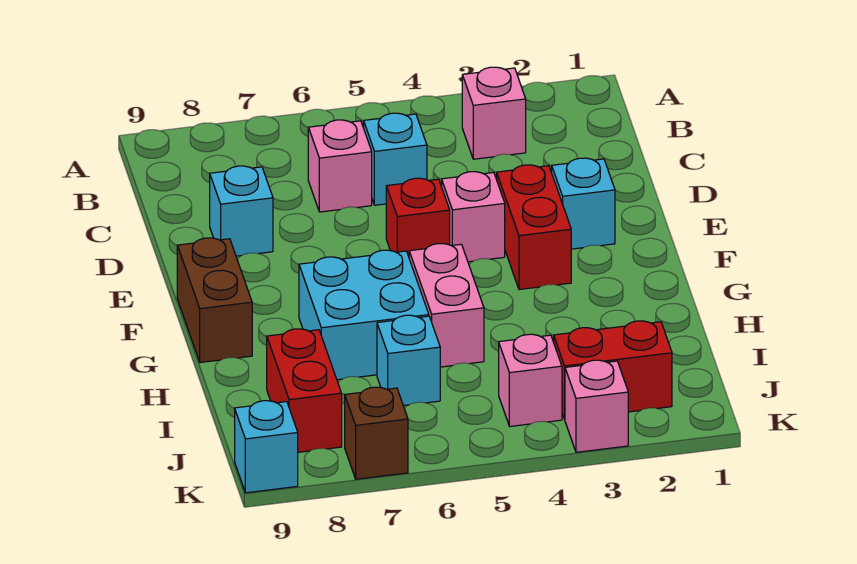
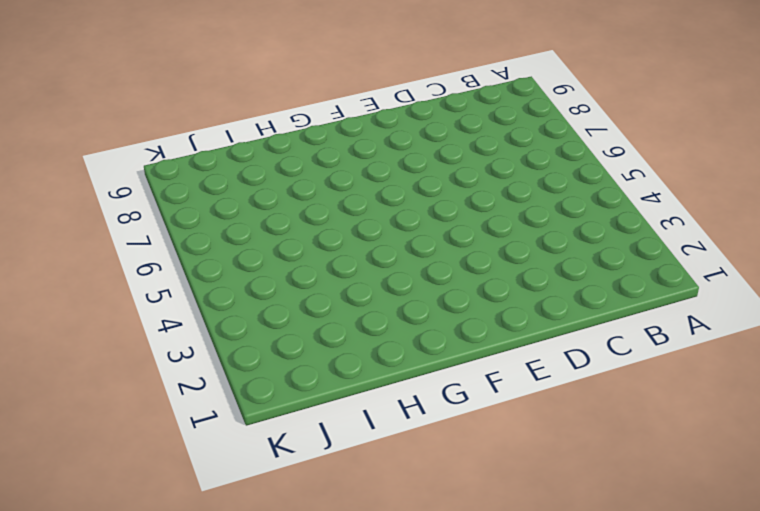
none -> pink 1x1 brick [462,67,526,159]
none -> cyan 1x1 brick [364,113,427,205]
none -> pink 1x1 brick [308,120,372,212]

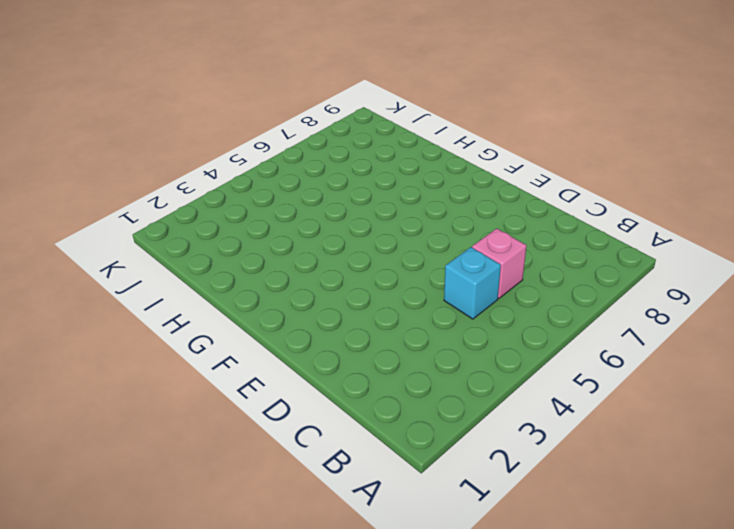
none -> pink 1x1 brick [462,67,526,159]
none -> cyan 1x1 brick [210,166,273,256]
none -> cyan 1x1 brick [552,158,615,249]

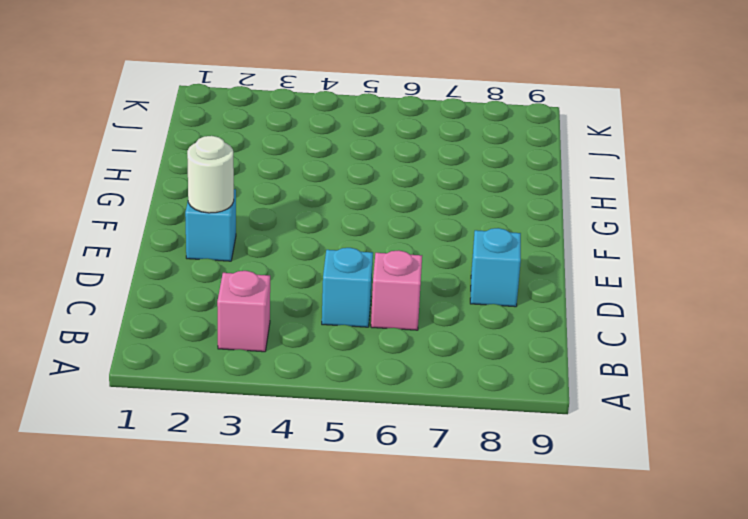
white 1x1 round brick [187,136,234,213] -> none
none -> red 1x2 brick [497,165,571,290]
none -> pink 1x1 brick [442,172,505,262]
none -> red 1x1 brick [386,178,450,256]

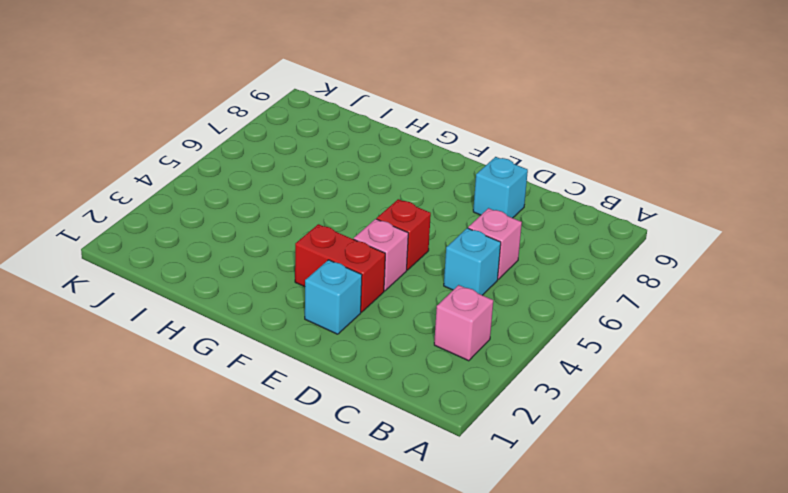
none -> brown 1x2 brick [177,238,252,363]
none -> pink 1x2 brick [409,244,484,367]
none -> cyan 2x2 brick [299,250,429,380]

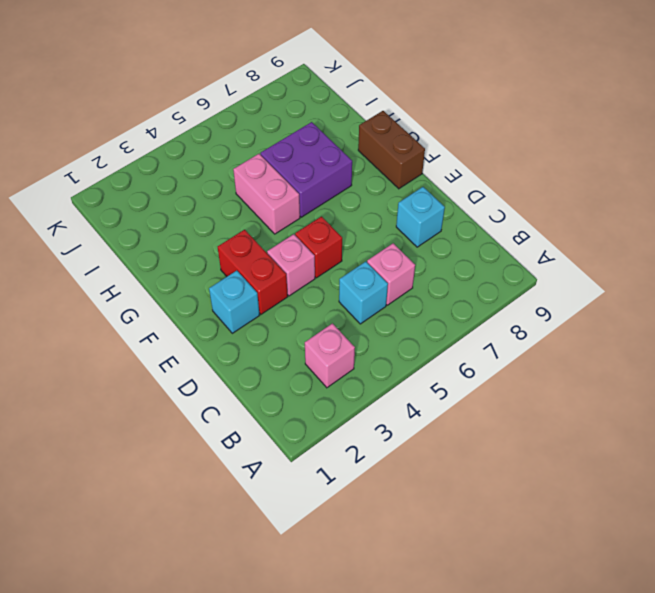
purple 2x2 brick [260,122,352,217] -> cyan 2x2 brick [299,250,429,380]
none -> cyan 1x1 brick [377,315,440,406]
none -> red 1x2 brick [267,329,342,452]
none -> red 1x2 brick [554,321,672,419]

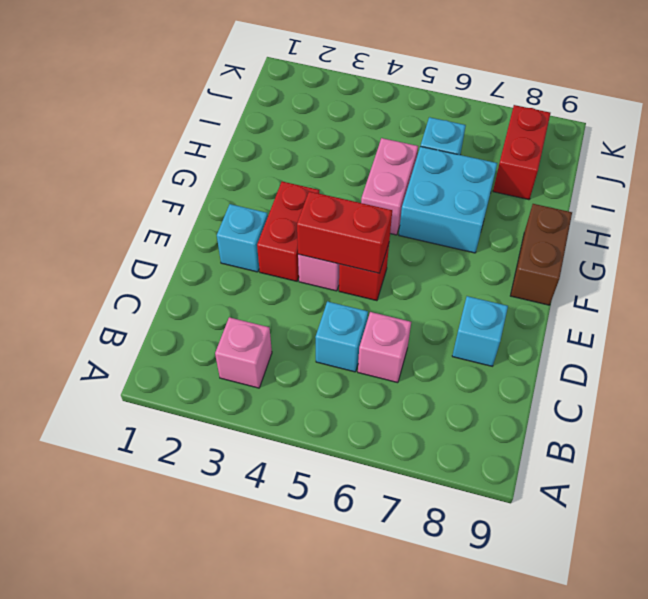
red 1x2 brick [297,191,392,273] -> red 1x2 brick moved to [554,321,672,419]
none -> pink 1x1 brick [499,334,562,426]
none -> pink 1x1 brick [565,360,628,452]
none -> brown 1x1 brick [345,387,408,479]

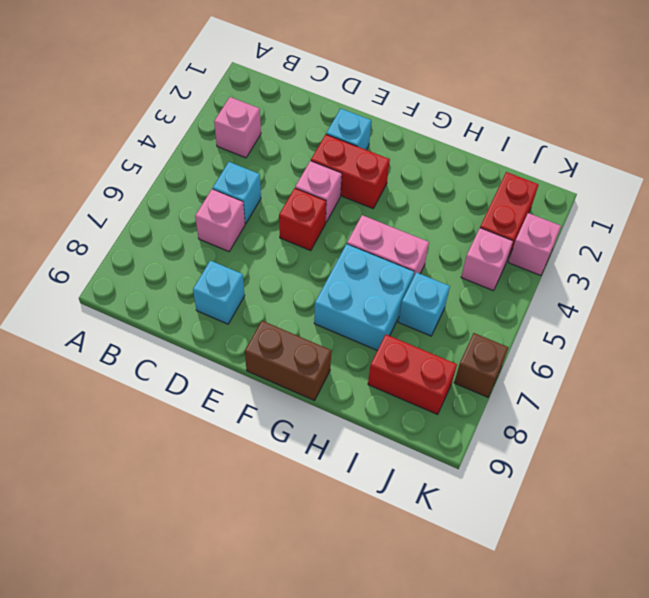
none -> cyan 1x1 brick [235,401,298,493]

